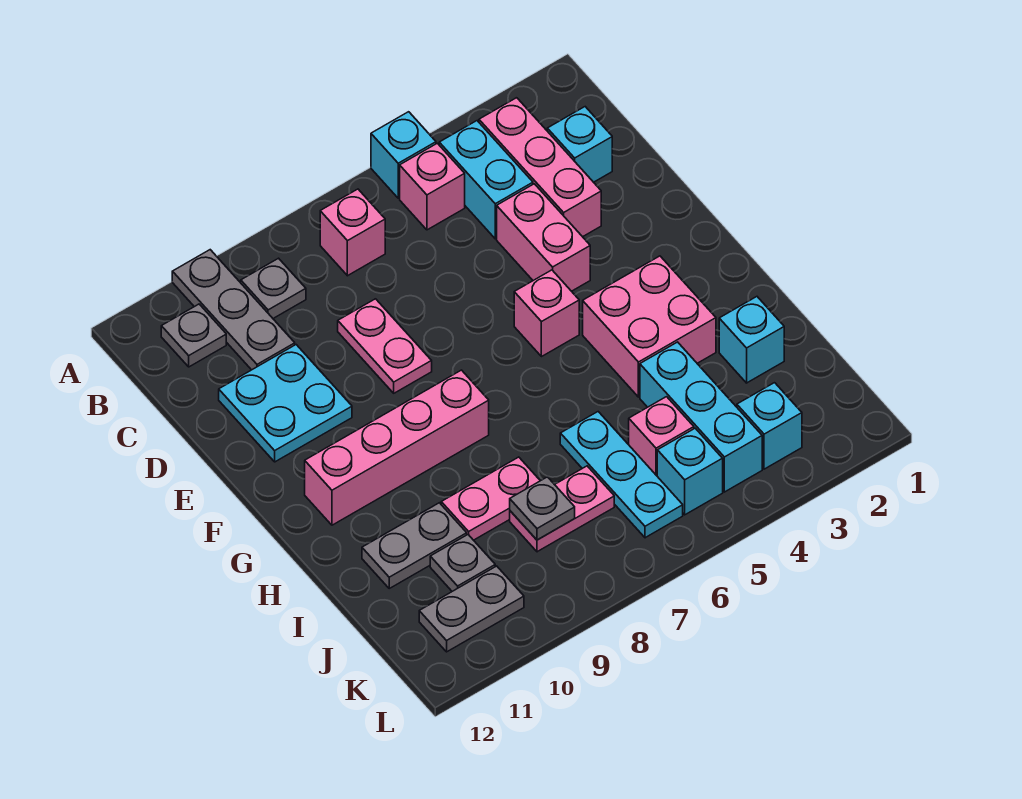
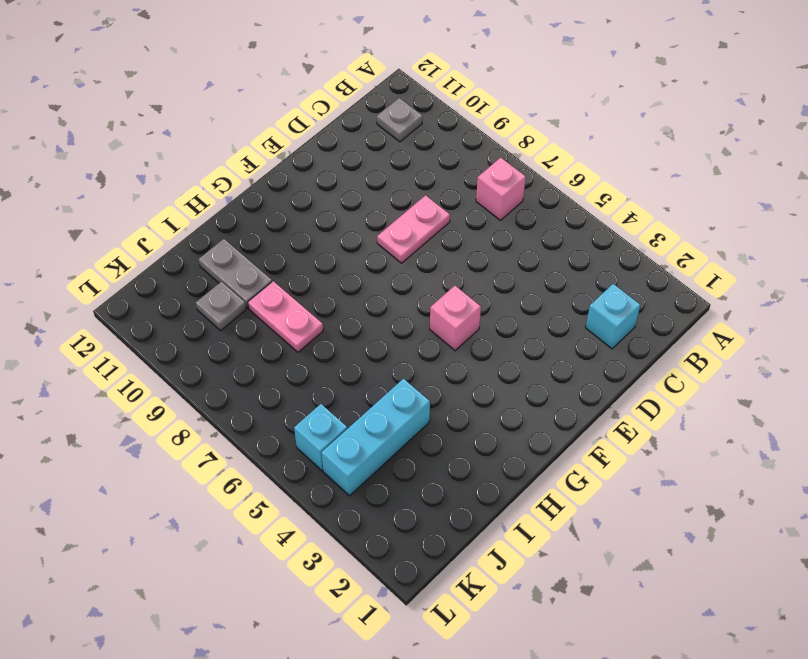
none -> cyan 1x1 brick [371,112,436,198]
none -> grey 1x3 plate [172,250,295,370]
none -> pink 1x3 brick [479,98,601,237]

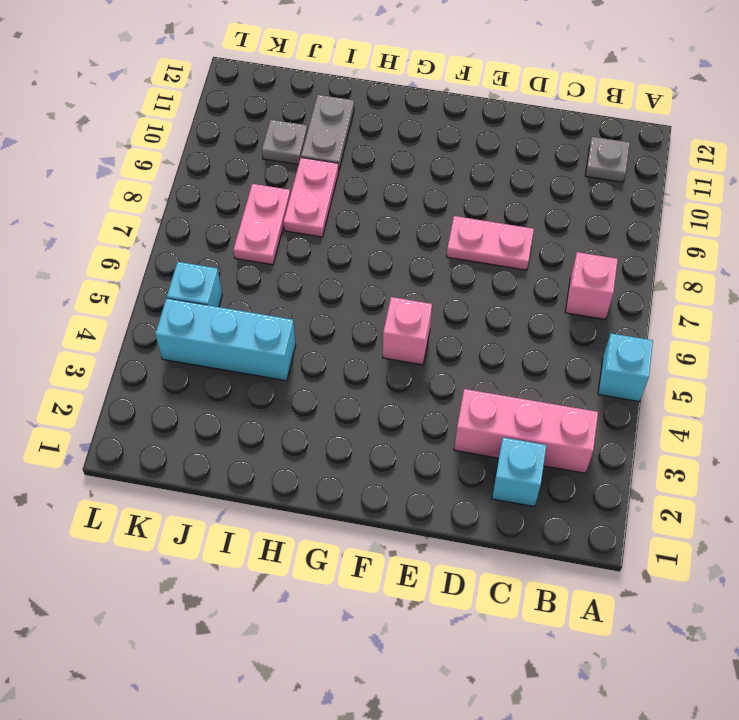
none -> grey 1x3 plate [172,250,295,370]
none -> cyan 1x2 brick [439,121,533,239]
none -> pink 1x1 brick [400,143,465,230]

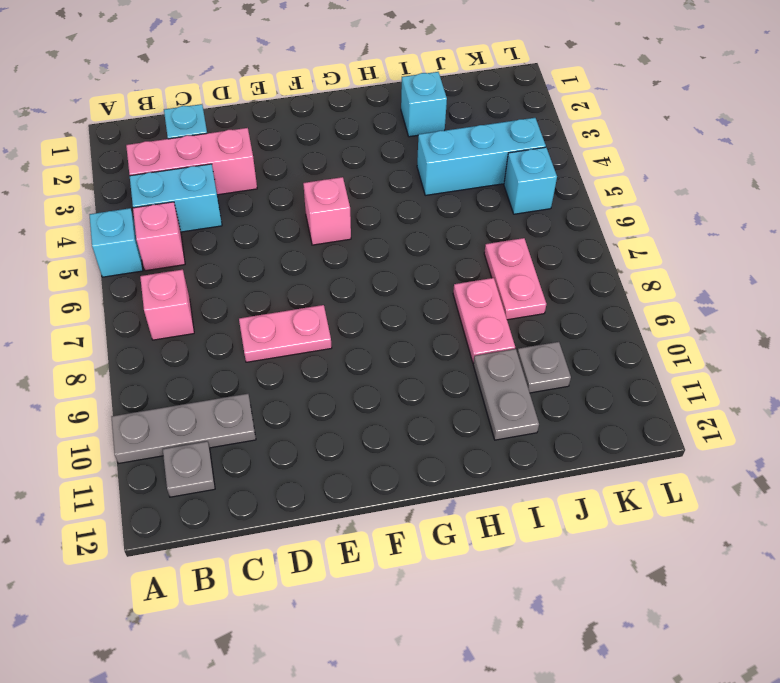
none -> grey 1x1 plate [241,258,306,318]
none -> pink 1x2 brick [497,184,590,291]
none -> cyan 2x2 plate [219,345,352,462]

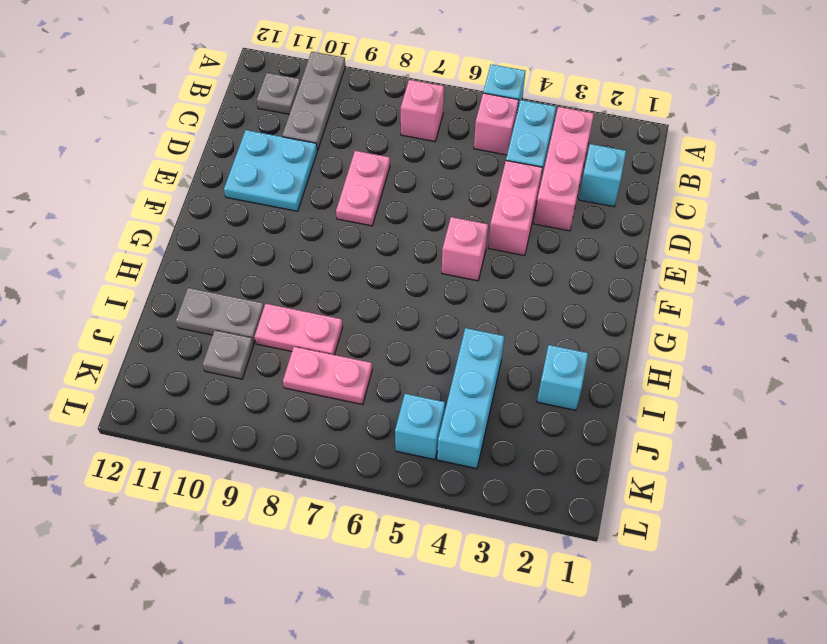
none -> grey 1x1 plate [241,258,306,318]
none -> pink 2x2 brick [583,256,716,397]
none -> pink 1x4 brick [305,370,489,525]

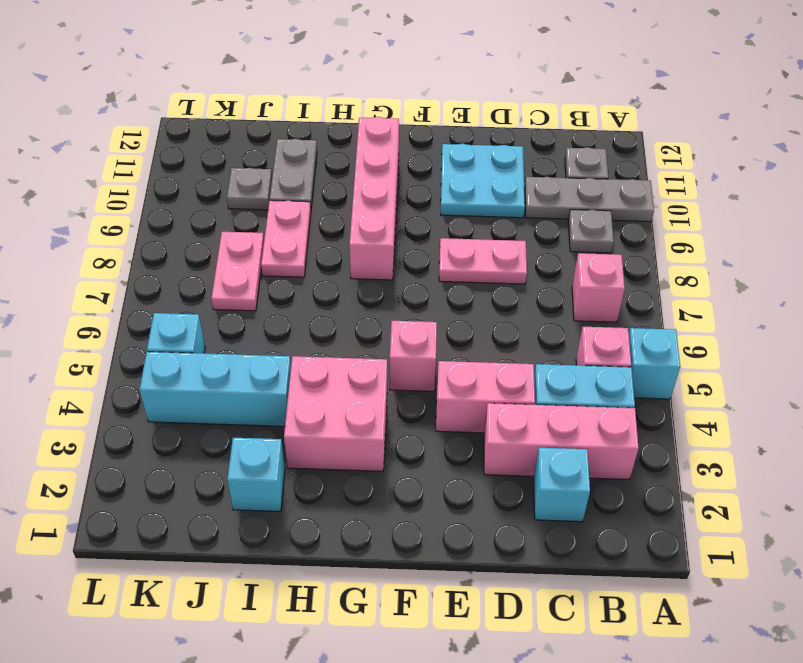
none -> cyan 1x3 plate [560,412,683,538]
none -> pink 1x1 brick [629,397,694,476]
none -> cyan 1x1 brick [737,383,802,469]

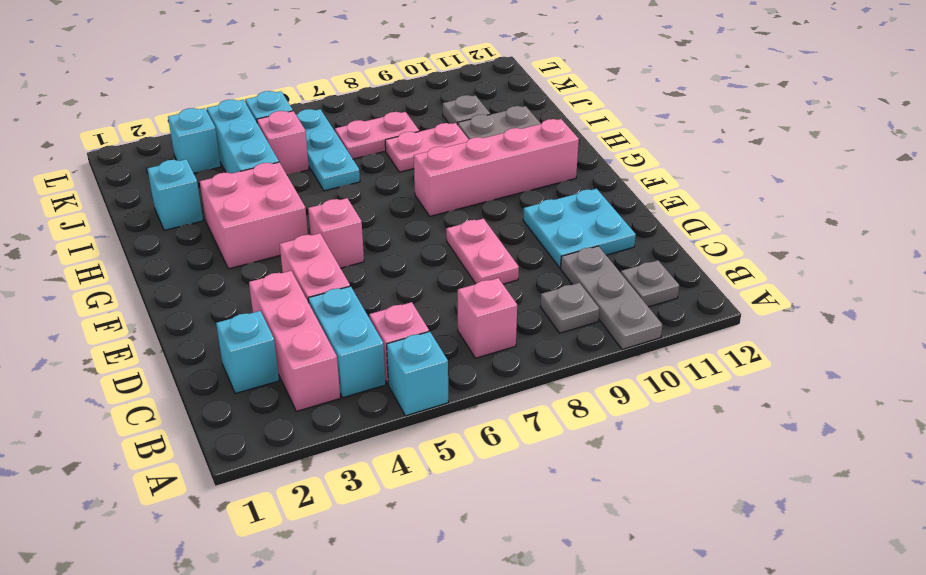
none -> grey 1x2 plate [419,566,524,652]
none -> grey 1x1 plate [510,477,575,540]

